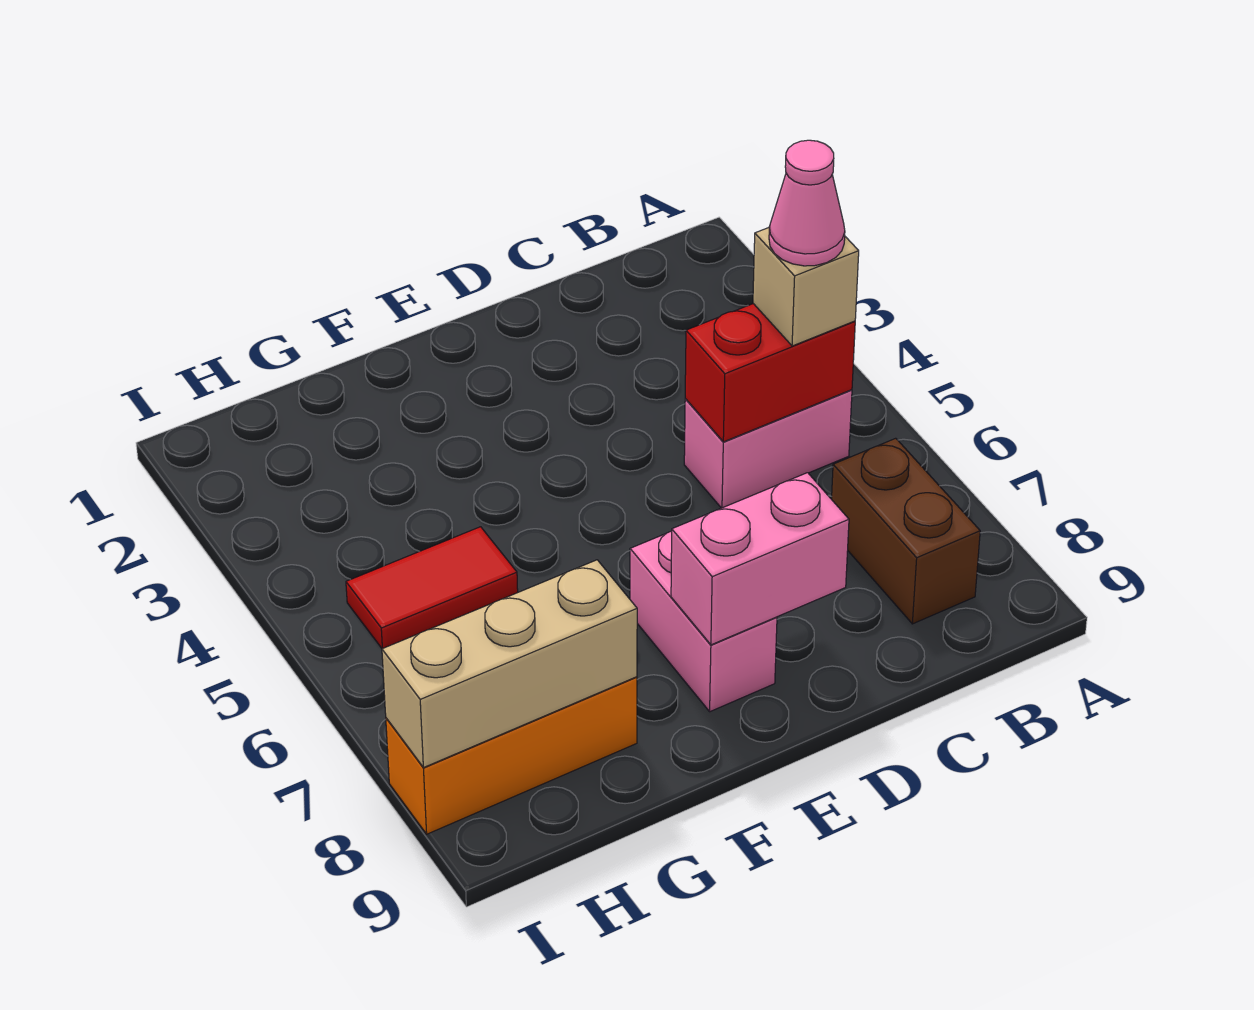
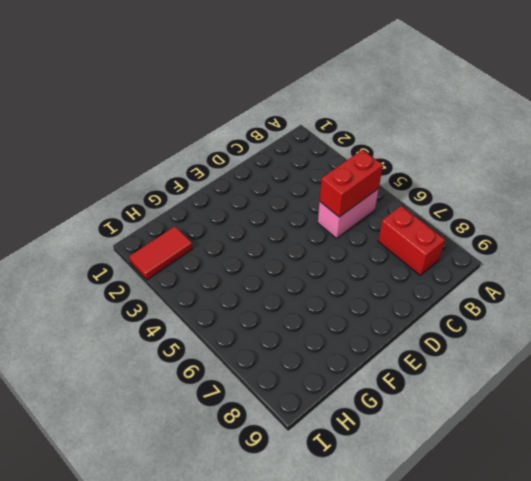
red 1x2 brick [378,206,445,275] -> brown 1x2 brick [832,438,980,624]
red 1x2 tile [129,226,193,280] -> red 1x2 tile moved to [346,527,518,649]
none -> pink 1x2 brick [630,531,777,712]
none -> orange 1x3 brick [386,677,637,834]

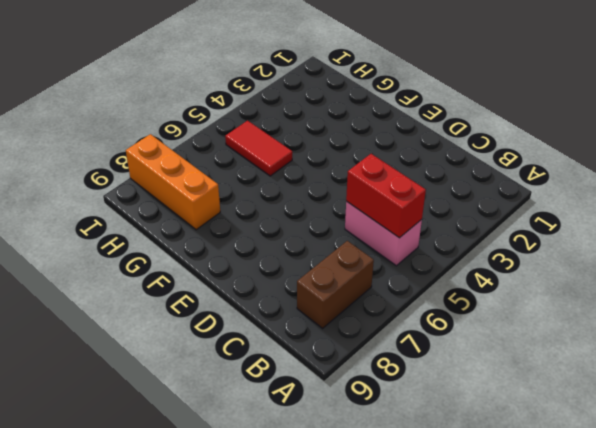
none -> pink 1x2 brick [630,531,777,712]
none -> pink 1x2 brick [671,473,849,645]

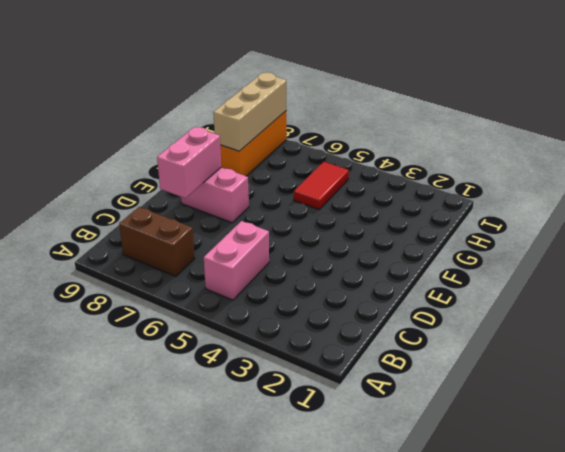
none -> red 1x2 brick [685,304,855,442]
none -> tan 1x1 brick [753,228,859,346]

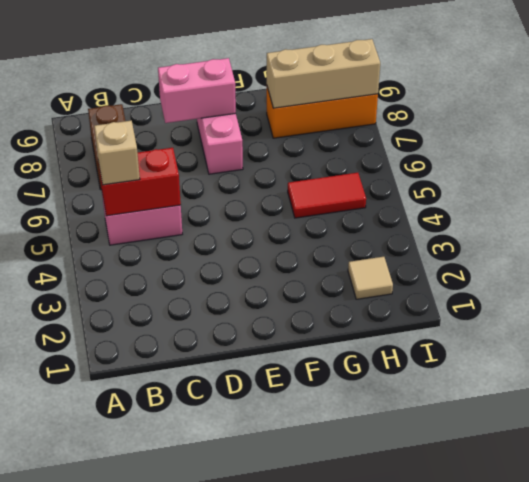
tan 1x1 tile [348,257,393,299] -> none
none -> pink 1x1 cone [769,140,845,266]

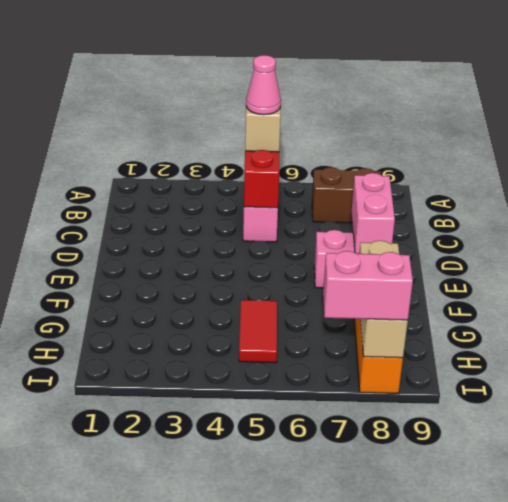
pink 1x2 brick [323,251,413,320] -> none

